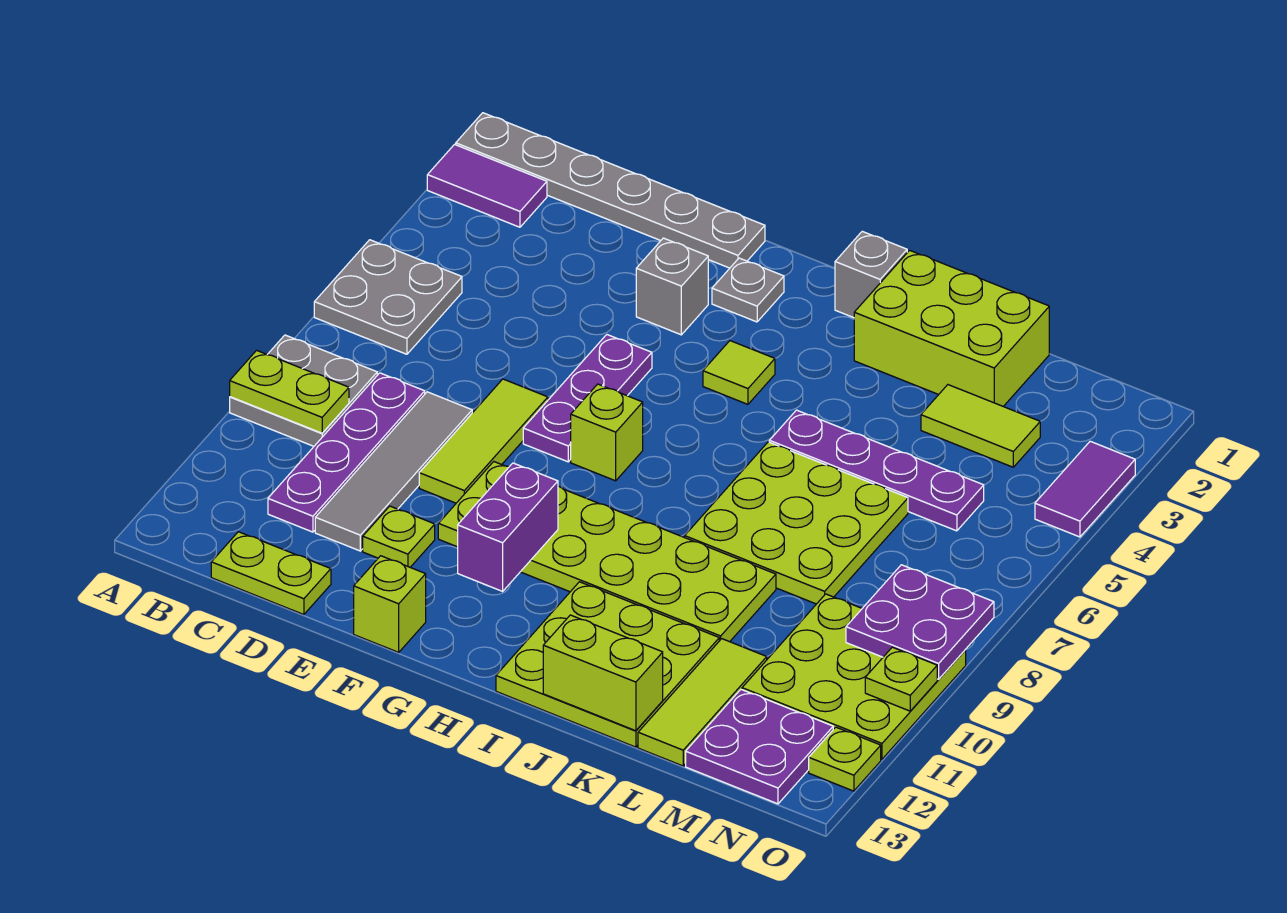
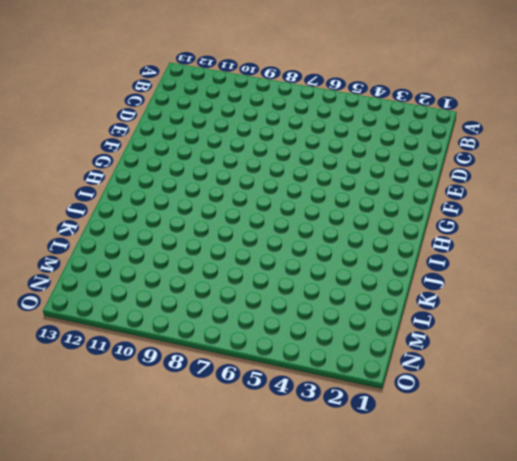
none -> grey 1x6 plate [456,113,765,268]
none -> purple 1x2 tile [427,145,547,227]
none -> grey 2x2 plate [314,240,462,354]
none -> grey 2x2 plate [230,335,377,446]

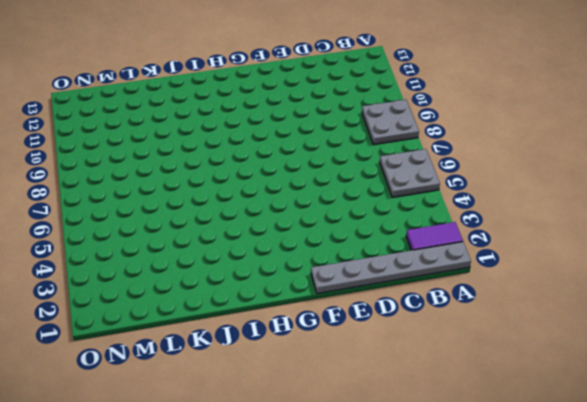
none -> purple 1x4 plate [268,373,425,532]
none -> lime 1x2 plate [211,532,331,615]
none -> grey 1x4 tile [315,392,472,551]
none -> lime 1x3 tile [419,379,548,503]

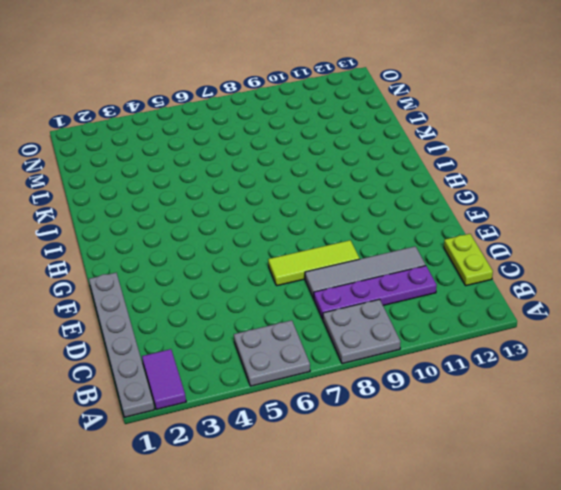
none -> lime 1x1 plate [363,506,435,567]
none -> grey 1x1 brick [636,238,708,335]
none -> purple 1x3 plate [523,335,652,462]
none -> lime 2x6 plate [438,462,776,642]

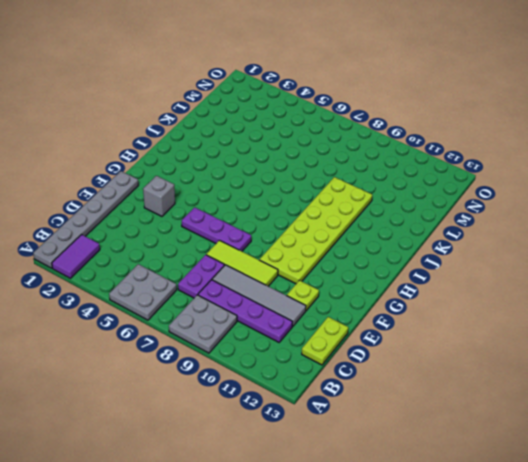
purple 1x2 plate [178,255,224,298] -> none
none -> lime 1x1 brick [354,556,426,652]
none -> grey 1x1 plate [712,258,784,322]
none -> lime 1x1 brick [571,384,643,481]
none -> lime 1x1 tile [703,341,775,404]

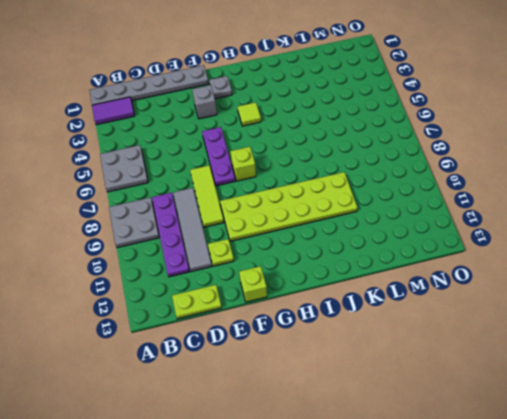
none -> grey 1x1 brick [835,231,907,318]
none -> lime 3x3 plate [496,582,719,747]
none -> lime 2x3 brick [854,250,1049,406]
none -> purple 1x4 plate [769,410,984,531]

